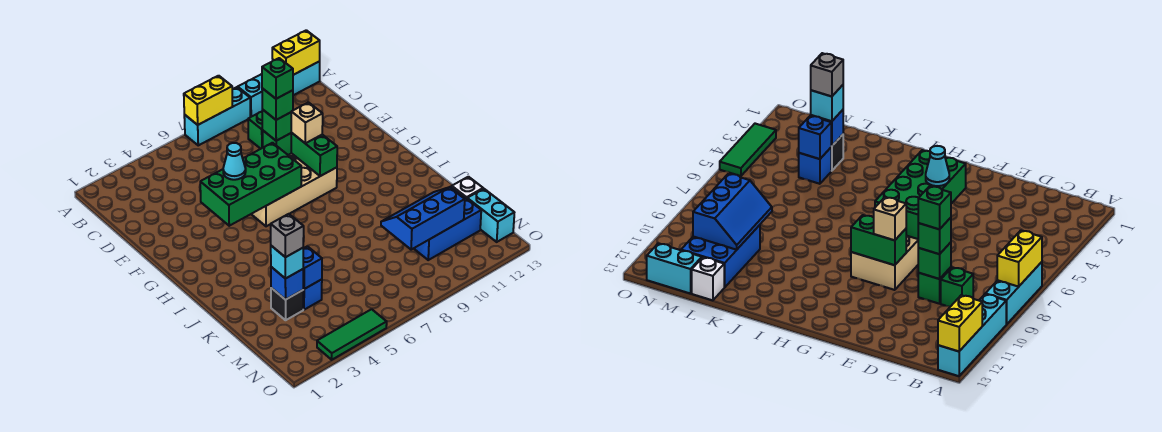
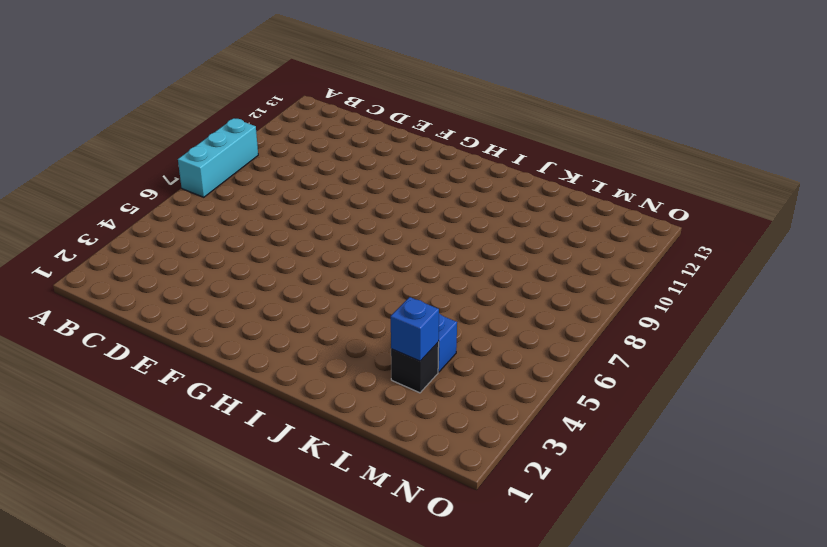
none -> cyan 1x4 brick [238,61,320,117]
none -> green 1x1 brick [248,112,263,149]
none -> green 1x1 brick [262,130,291,155]

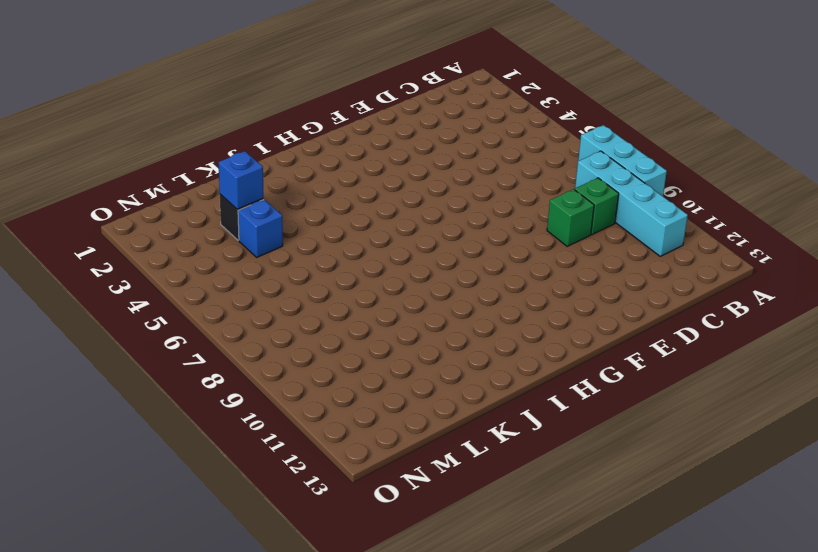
cyan 1x4 brick [575,151,688,256] -> cyan 1x4 brick moved to [238,61,320,117]
none -> tan 2x4 brick [252,153,337,226]
none -> blue 2x3 brick [414,187,481,260]
none -> white 1x1 brick [452,177,483,198]

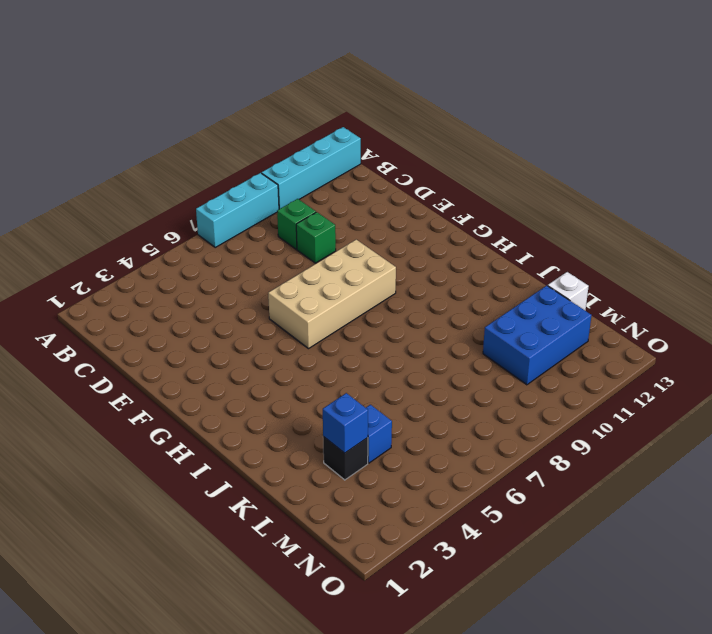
none -> cyan 1x2 brick [467,189,514,242]
none -> green 1x3 tile [317,309,387,360]
none -> yellow 1x2 brick [184,76,233,125]

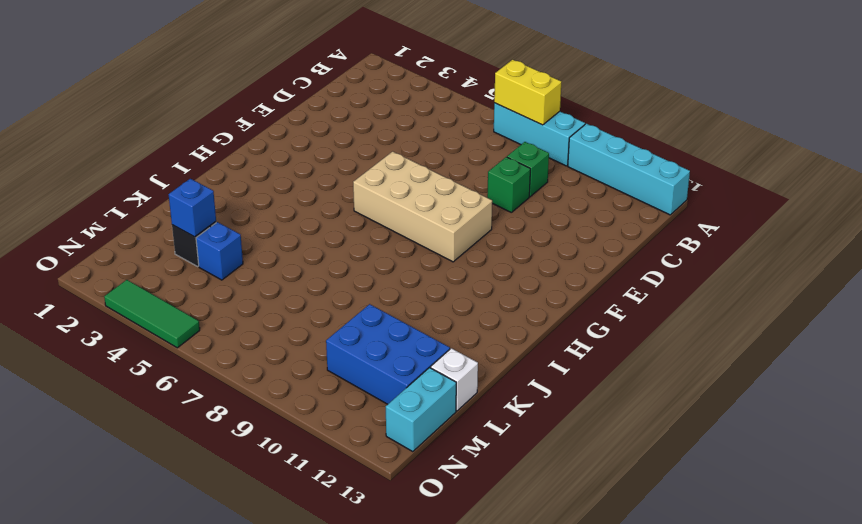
none -> yellow 1x2 brick [272,30,320,75]
none -> green 1x1 brick [262,109,291,141]
none -> green 2x4 brick [200,143,301,226]

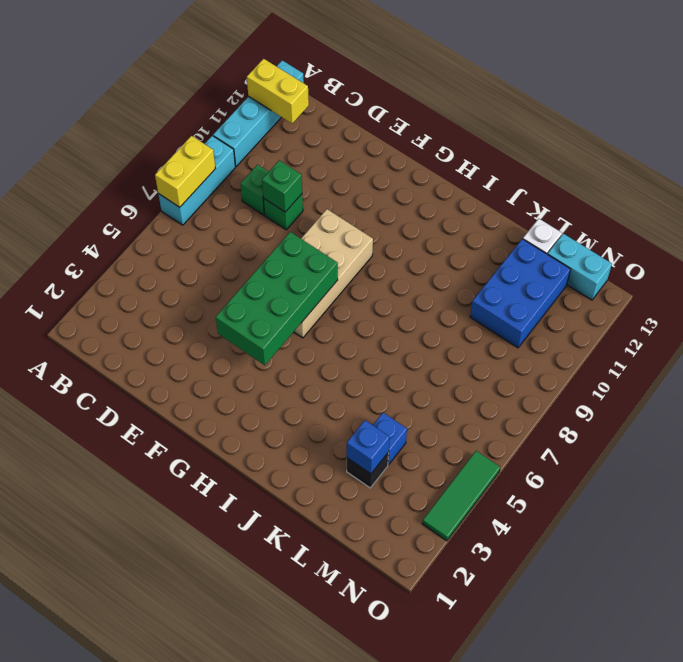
yellow 1x2 brick [247,59,309,123] -> yellow 1x2 brick turned to [272,30,320,75]
none -> green 1x2 brick [291,133,337,176]
none -> blue 1x1 brick [303,246,322,289]
none -> blue 2x3 slope [381,187,465,249]

